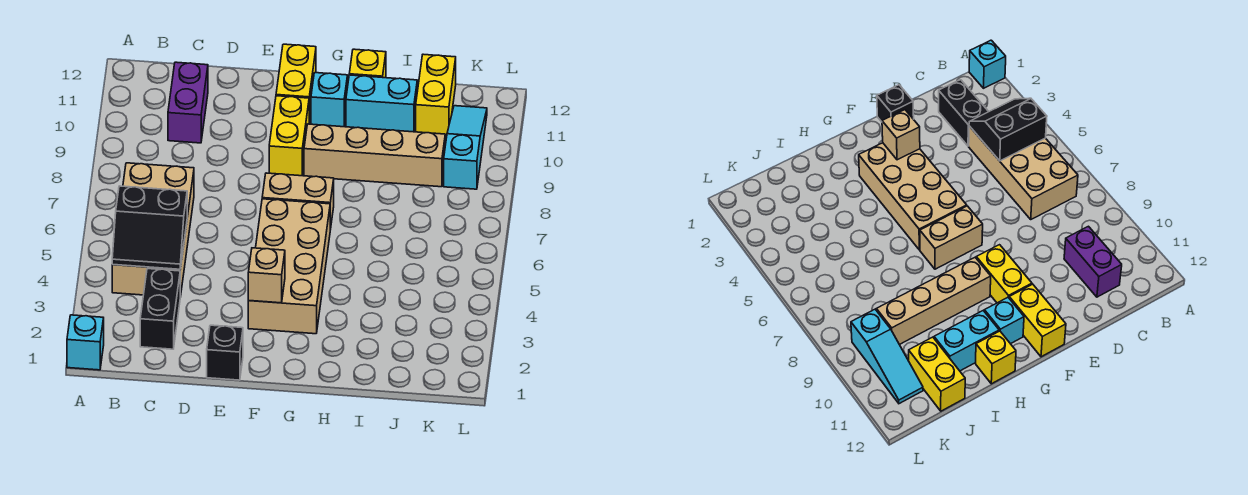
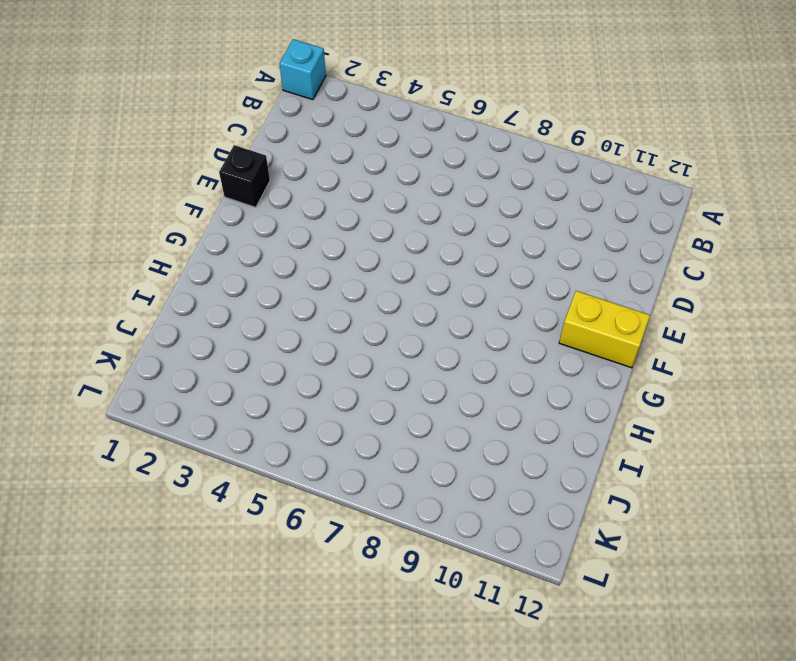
none -> tan 2x4 brick [112,163,194,297]
none -> black 1x2 brick [140,269,180,349]
none -> purple 1x2 brick [168,62,208,143]

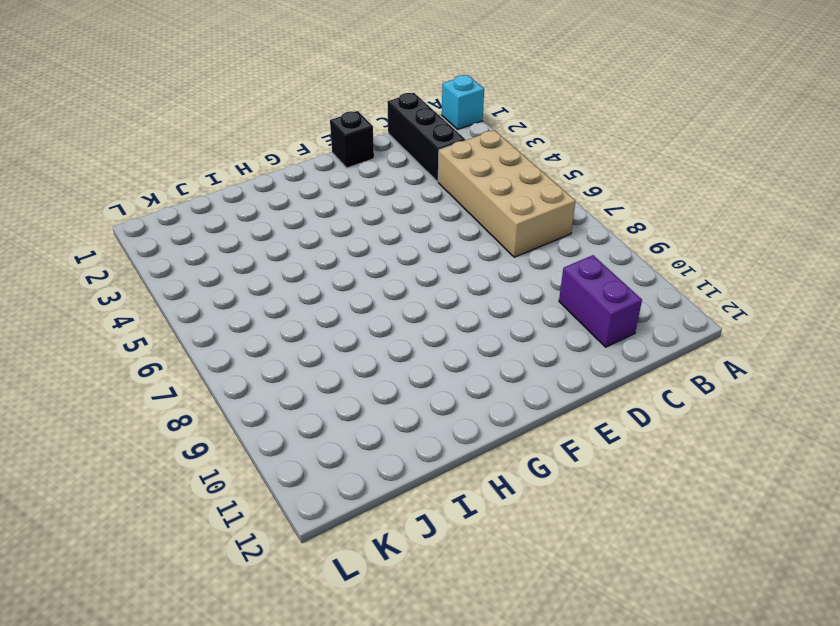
black 1x3 brick [387,93,465,182] -> black 1x2 brick [140,269,180,349]
none -> tan 2x4 brick [248,199,330,334]
none -> tan 1x2 brick [262,173,334,230]
none -> yellow 1x2 brick [269,96,309,176]

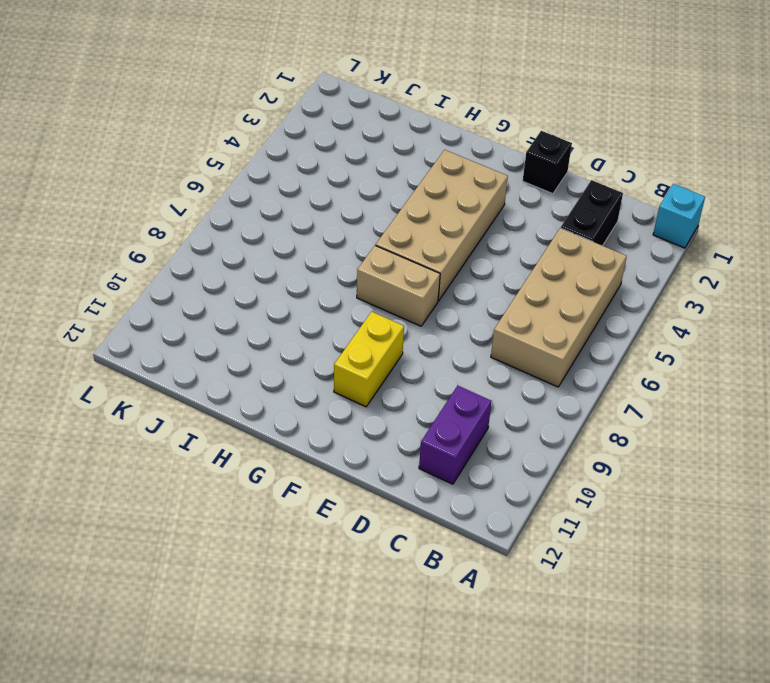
none -> yellow 1x2 brick [276,44,316,124]
none -> tan 1x4 brick [304,124,445,187]
none -> cyan 1x1 brick [311,73,348,127]

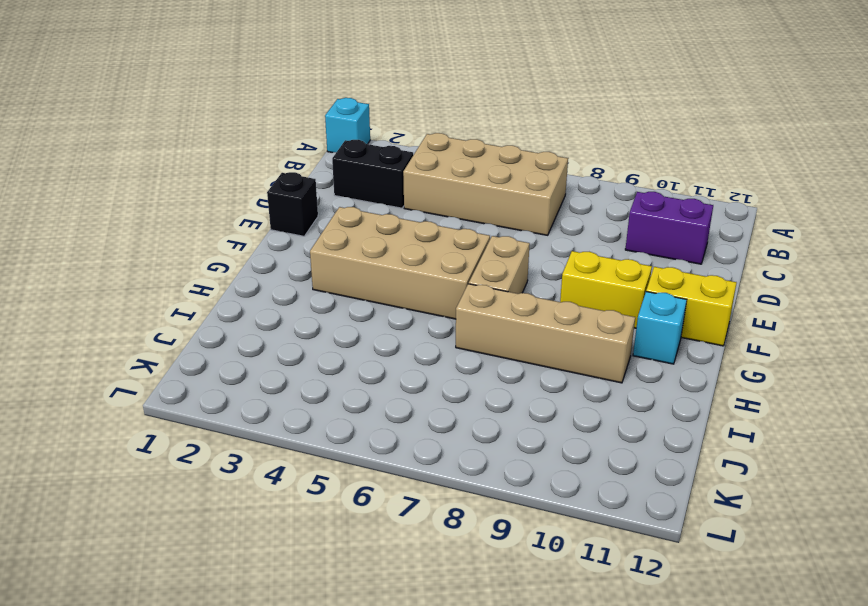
tan 1x4 brick [456,284,635,383] -> tan 1x4 brick turned to [304,124,445,187]
none -> cyan 1x2 brick [346,75,417,132]
none -> yellow 1x1 brick [349,49,386,78]
none -> yellow 1x2 brick [416,54,456,135]

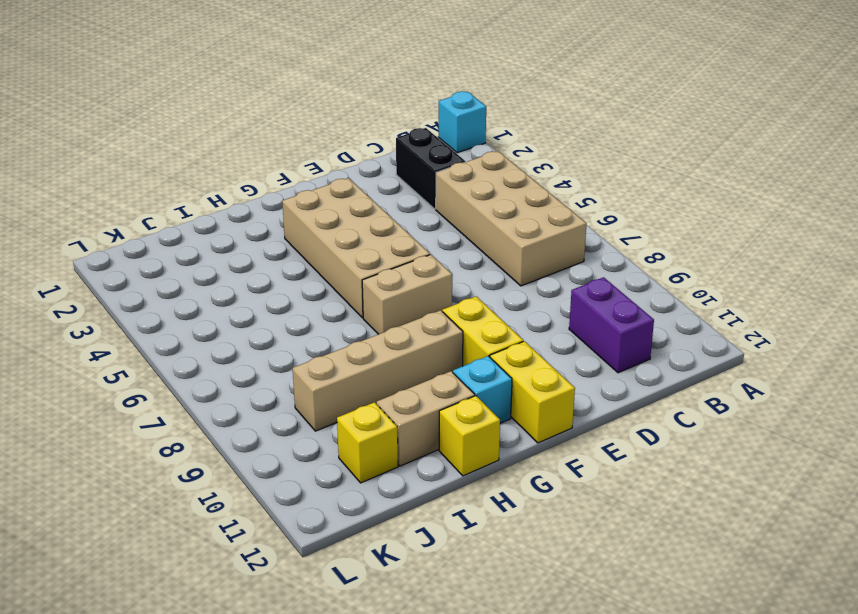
tan 1x2 brick [377,371,475,466] -> cyan 1x2 brick [346,75,417,132]
yellow 1x1 brick [337,402,398,483] -> yellow 1x2 brick [416,54,456,135]
none -> black 1x1 brick [207,325,243,380]
none -> cyan 1x3 slope [444,106,487,189]
none -> black 2x2 slope [112,186,187,269]

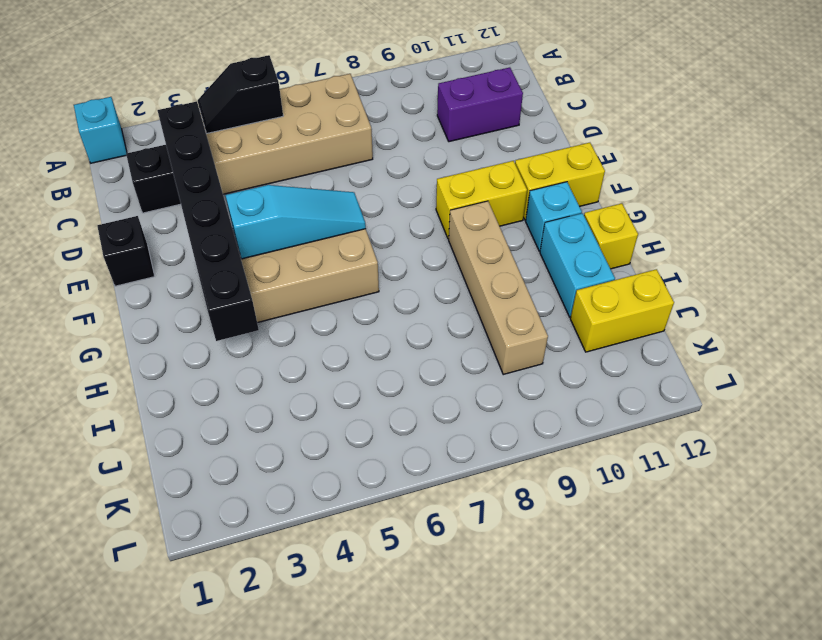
black 1x2 slope [198,55,283,134] -> black 2x2 slope [112,186,187,269]
black 1x6 brick [157,101,259,341] -> tan 1x1 brick [248,248,285,303]
cyan 1x3 slope [225,185,366,259] -> cyan 1x3 slope moved to [444,106,487,189]
none -> tan 1x2 brick [262,173,334,230]

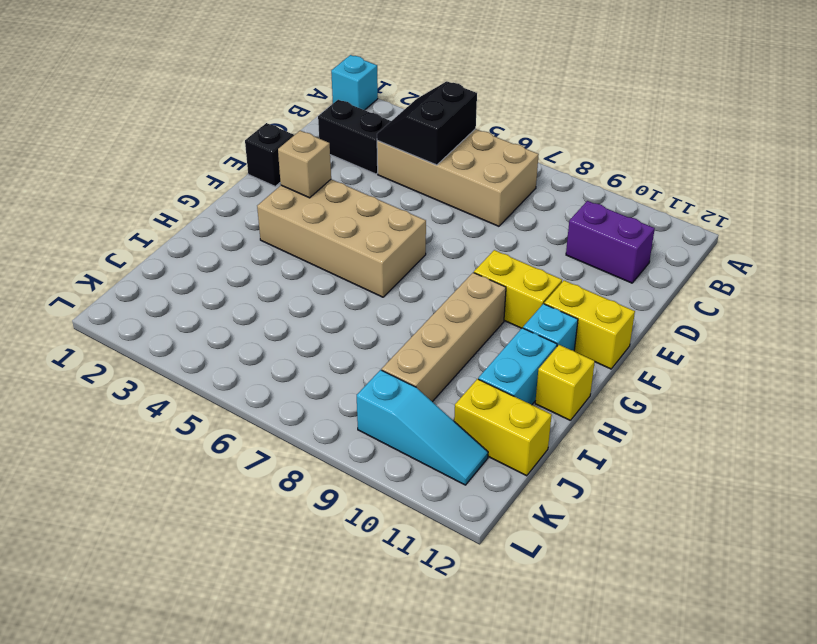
none -> tan 1x2 brick [262,173,334,230]

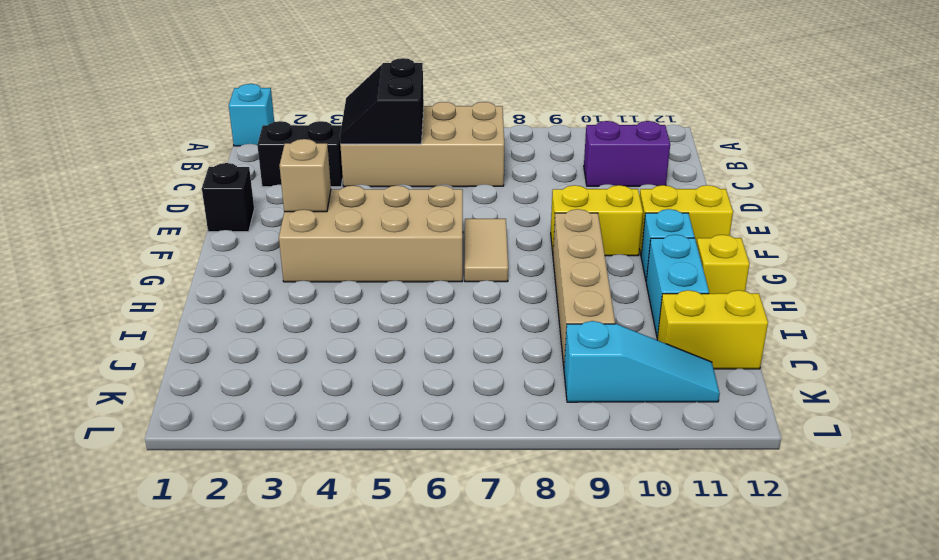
tan 1x2 tile [465,219,508,282] -> tan 1x2 brick [262,173,334,230]

